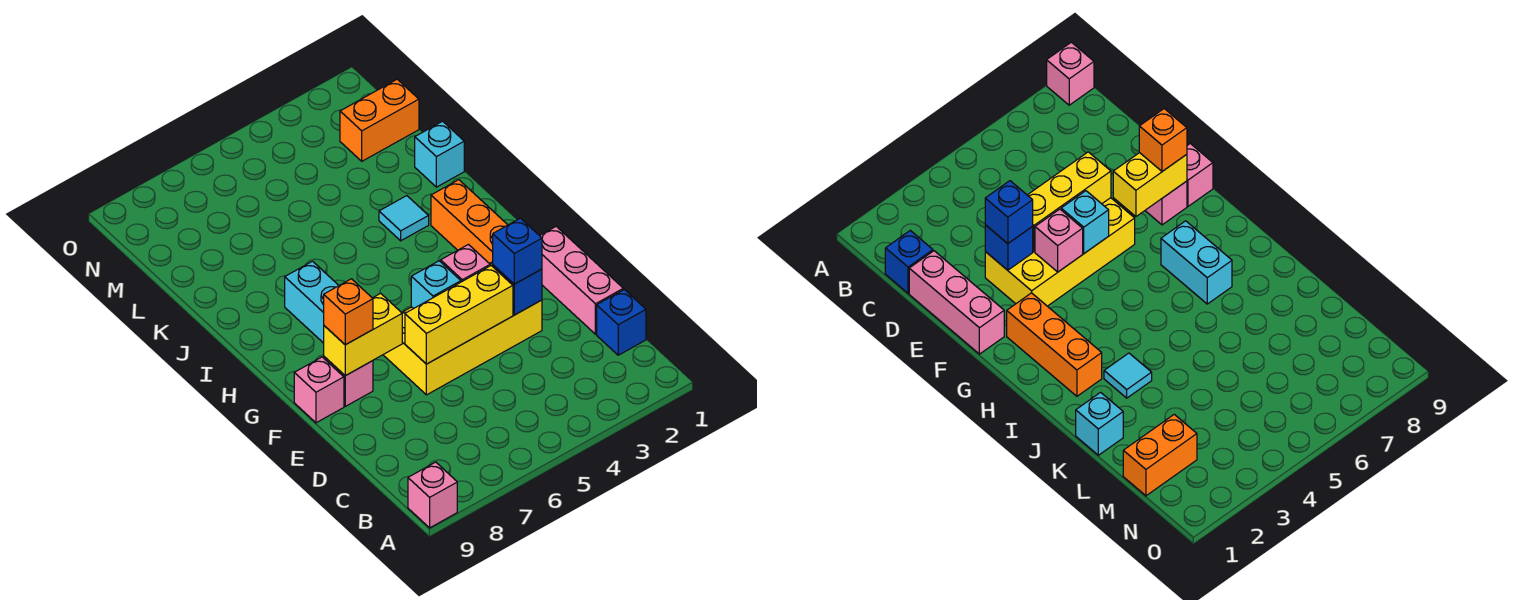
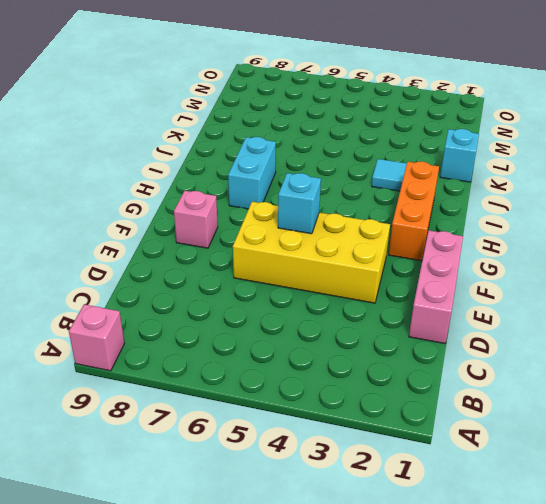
none -> blue 1x1 brick [597,289,646,355]
none -> pink 1x1 brick [294,357,344,423]
none -> orange 1x2 brick [340,79,419,161]

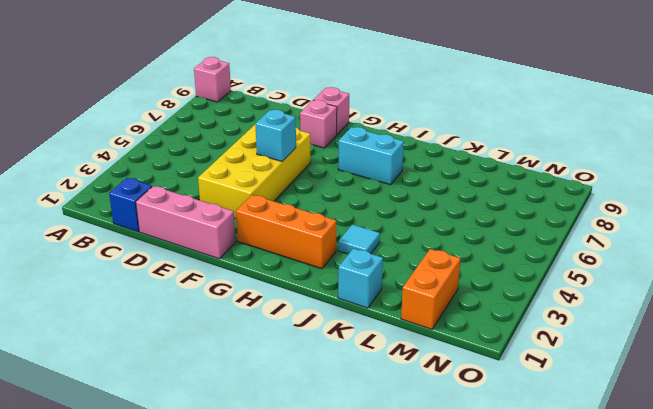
none -> blue 1x1 brick [493,265,542,315]
none -> yellow 1x3 brick [405,266,513,364]
none -> pink 1x1 brick [441,245,490,282]

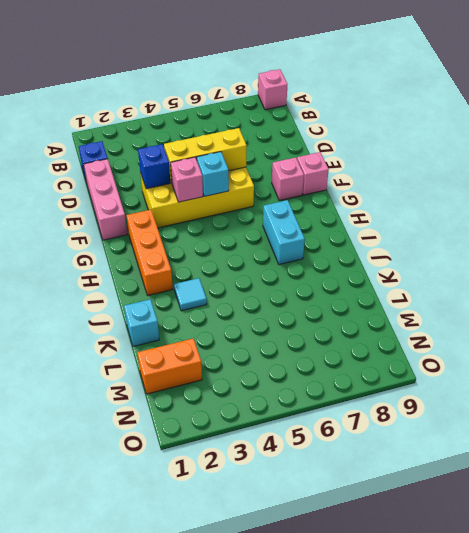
none -> yellow 1x2 brick [324,293,402,376]
none -> blue 1x1 brick [493,218,542,284]
none -> orange 1x1 brick [324,279,373,345]

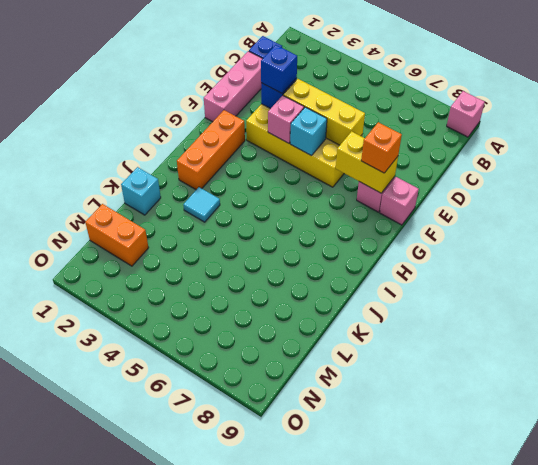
none -> cyan 1x2 brick [285,261,339,343]

